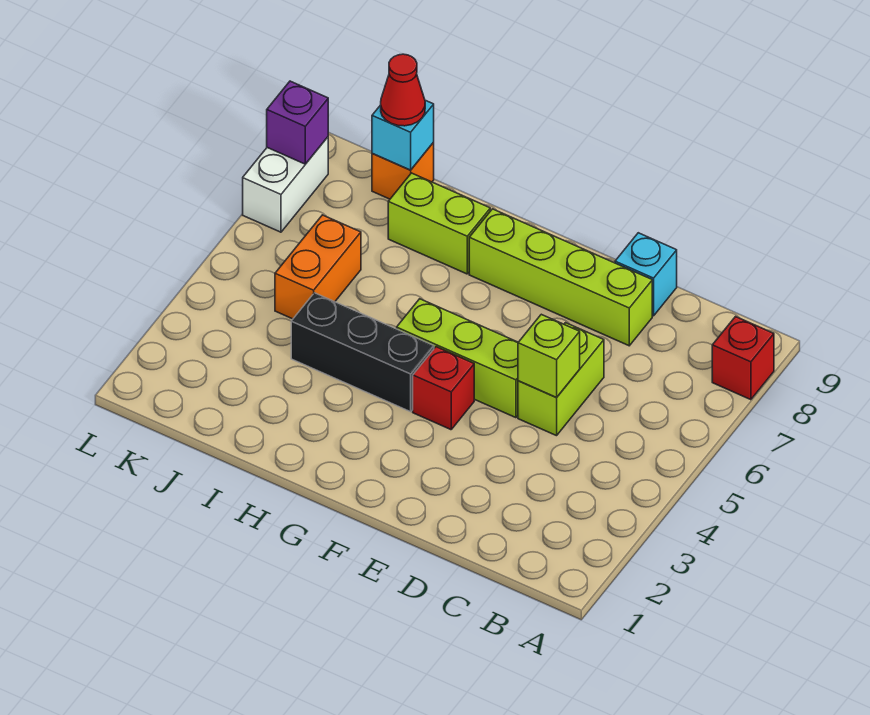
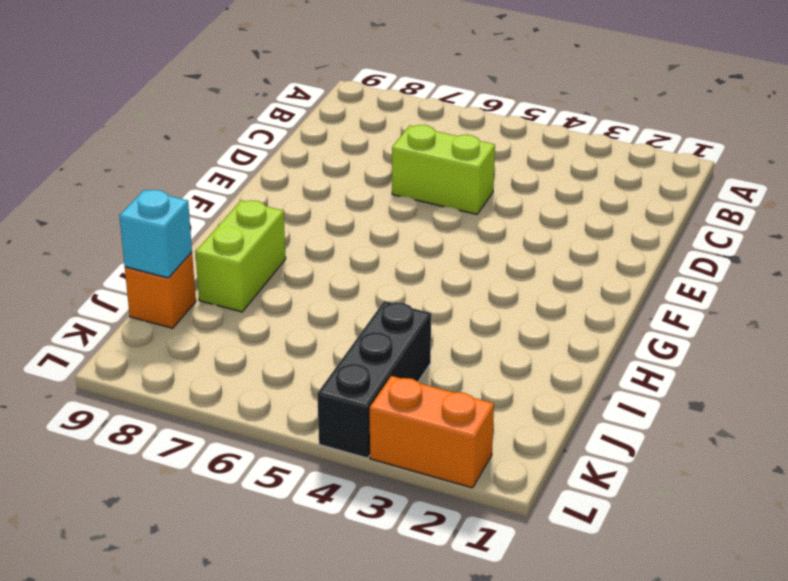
black 1x3 brick [317,301,431,458] -> black 1x3 brick moved to [291,293,434,412]
orange 1x2 brick [370,376,494,488] -> orange 1x2 brick moved to [275,215,361,319]
none -> red 1x1 brick [712,317,774,400]
none -> lime 1x4 brick [469,209,652,346]
none -> cyan 1x1 brick [615,233,677,316]

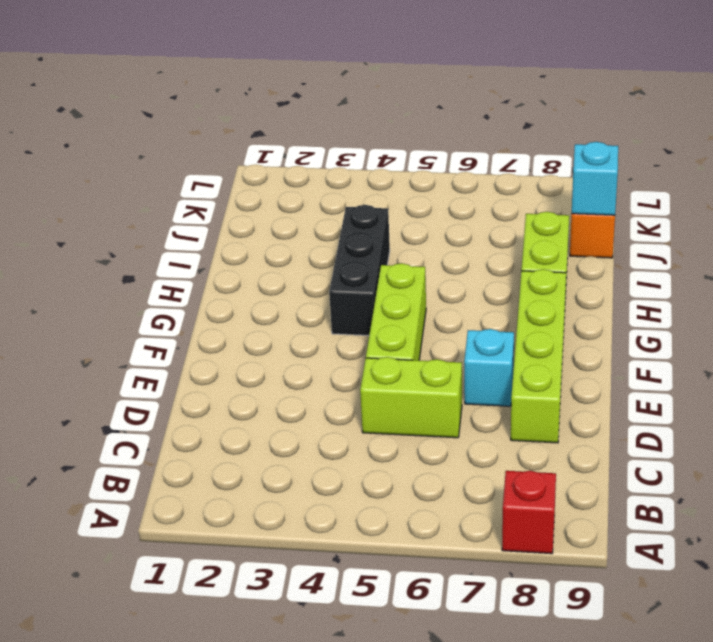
cyan 1x1 brick [464,329,514,406] -> cyan 1x1 brick moved to [615,233,677,316]
none -> red 1x1 brick [413,347,474,430]
none -> orange 1x2 brick [275,215,361,319]
none -> white 1x2 brick [243,137,328,232]

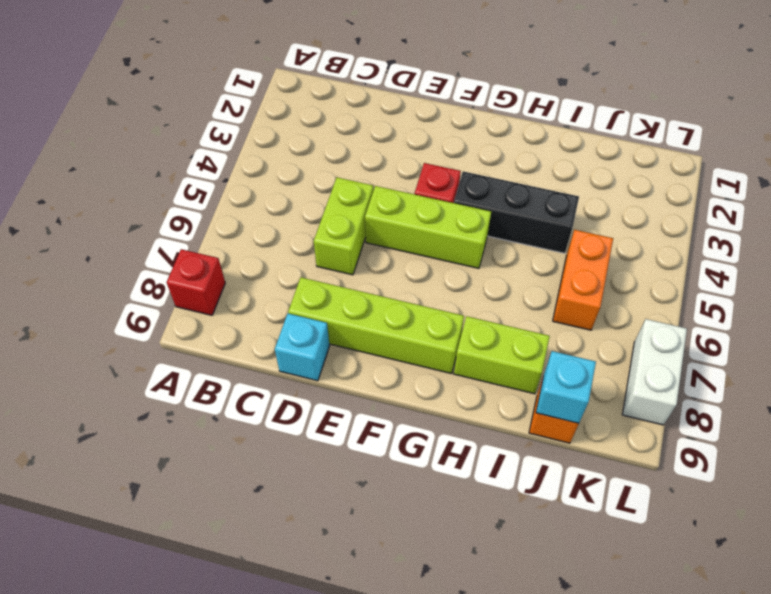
none -> lime 1x1 brick [518,314,580,398]
none -> purple 1x1 brick [267,81,328,164]
none -> red 1x1 cone [381,54,425,126]

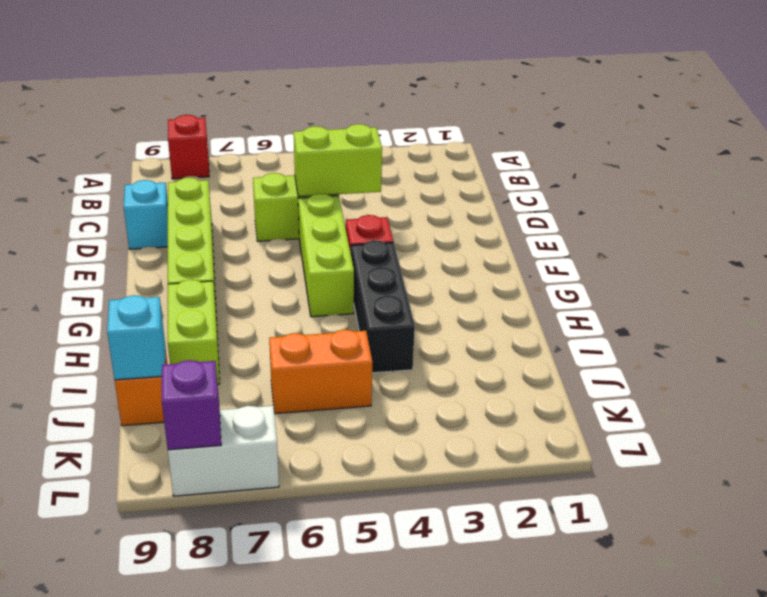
lime 1x2 brick [294,124,382,197] -> lime 1x1 brick [518,314,580,398]
none -> red 1x1 cone [381,54,425,126]

